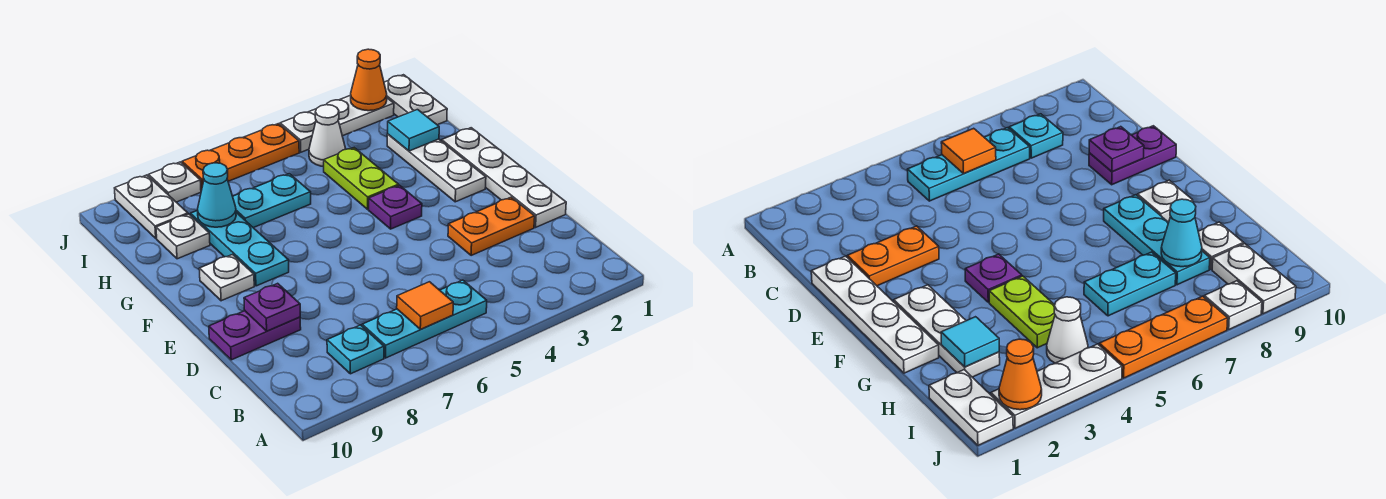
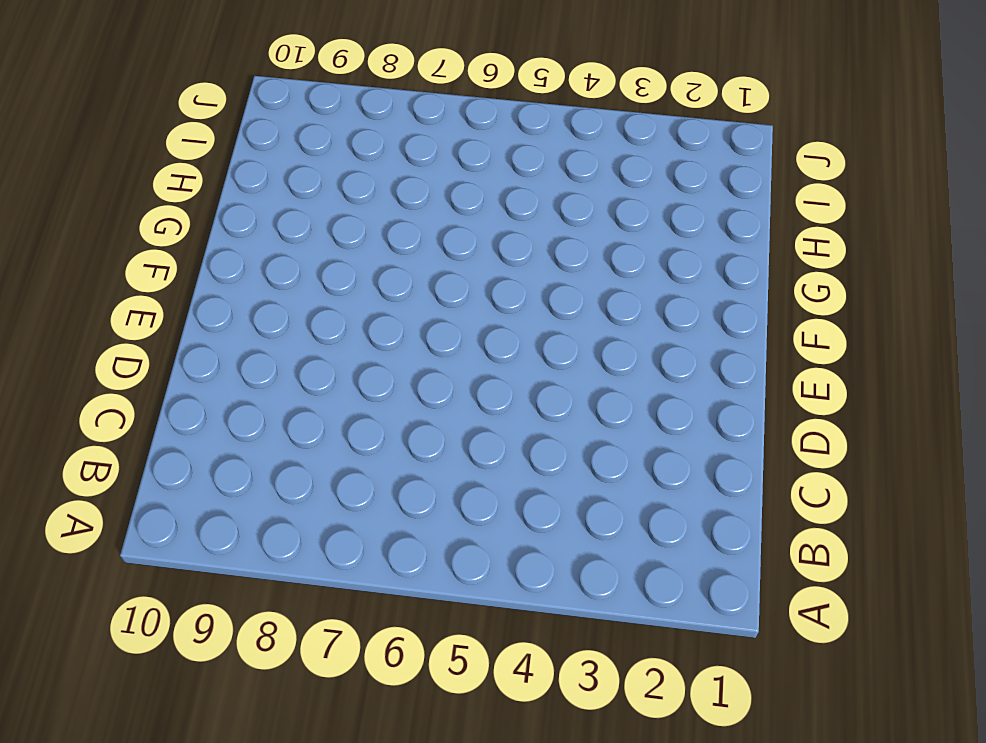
none -> cyan 1x3 plate [362,280,487,358]
none -> cyan 1x1 plate [327,325,384,374]
none -> white 1x4 plate [442,128,566,227]

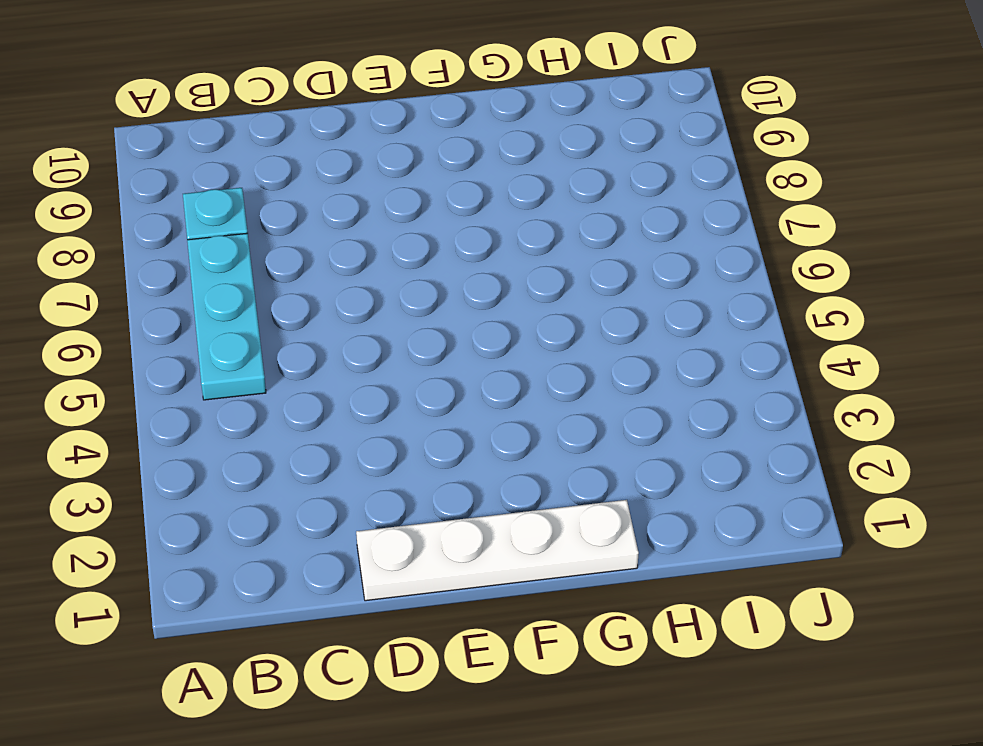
none -> orange 1x2 plate [448,197,535,256]
none -> purple 1x2 plate [209,311,301,360]
none -> white 1x3 plate [387,134,486,202]

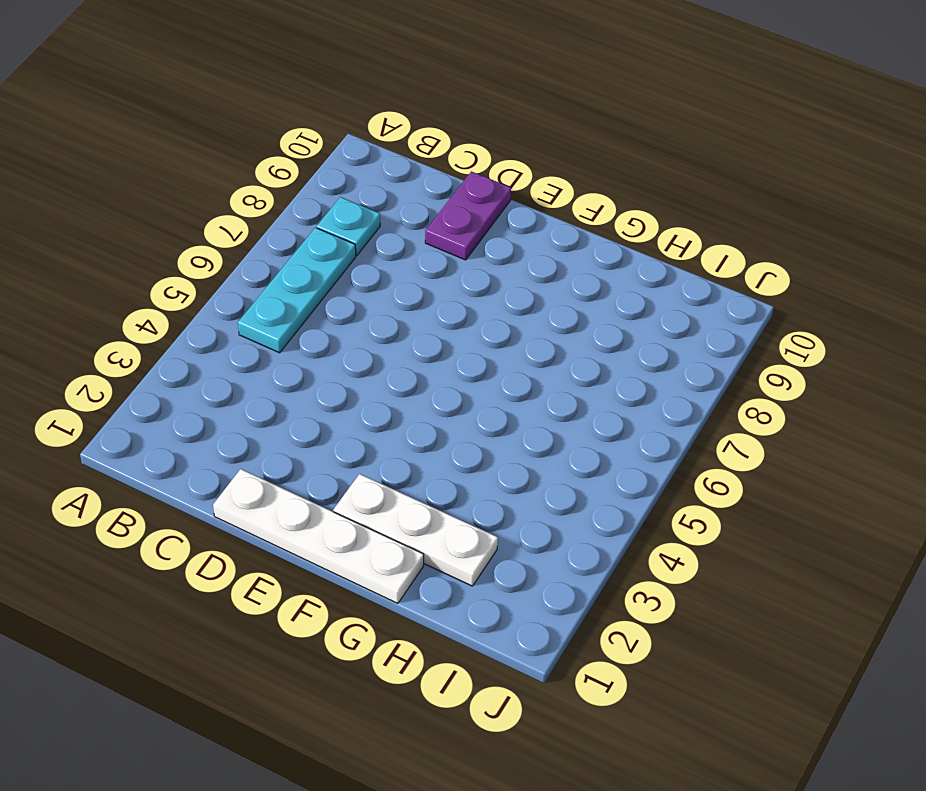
none -> orange 1x2 plate [448,197,535,256]
none -> purple 1x1 plate [369,185,422,229]
none -> cyan 1x3 plate [191,210,289,286]

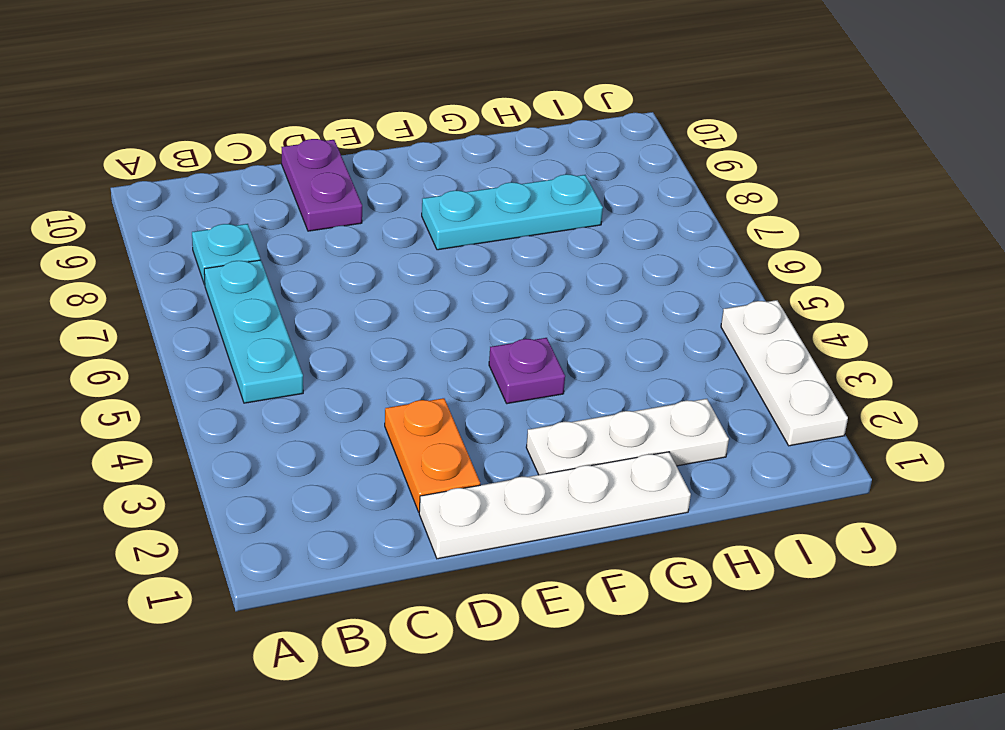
none -> white 1x1 plate [199,255,254,301]
none -> lime 1x2 plate [324,148,399,209]
none -> cyan 1x2 plate [233,174,311,228]

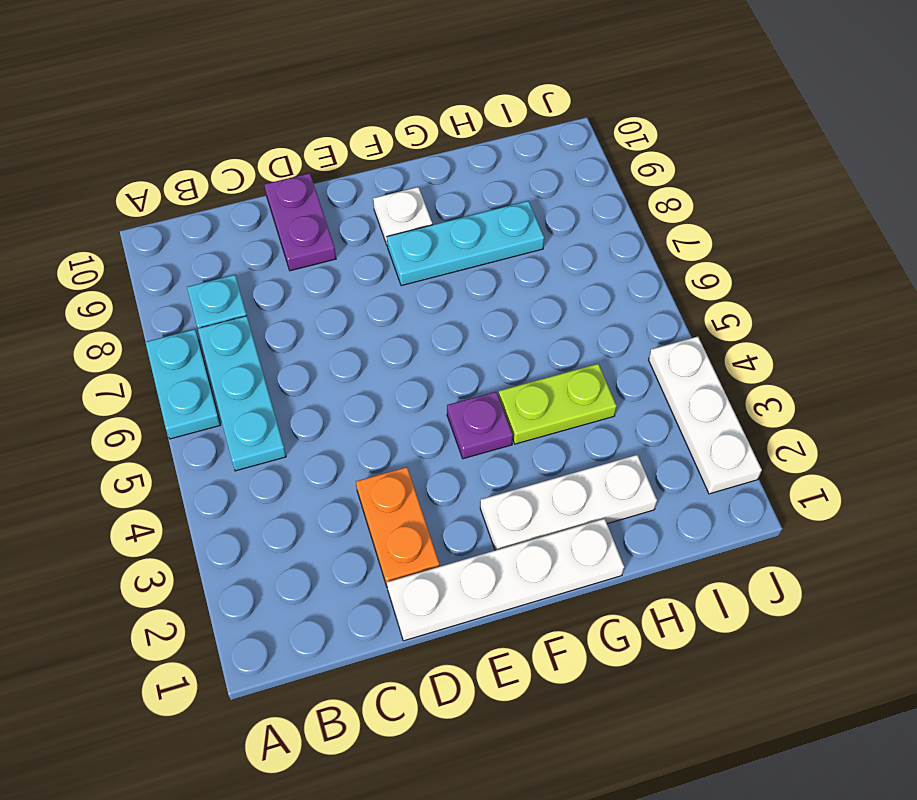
cyan 1x2 plate [145,329,220,439] -> cyan 1x2 plate moved to [233,174,311,228]
none -> white 1x1 plate [156,214,210,259]
none -> white 1x2 plate [384,75,447,125]
none -> white 1x1 cone [309,105,346,167]

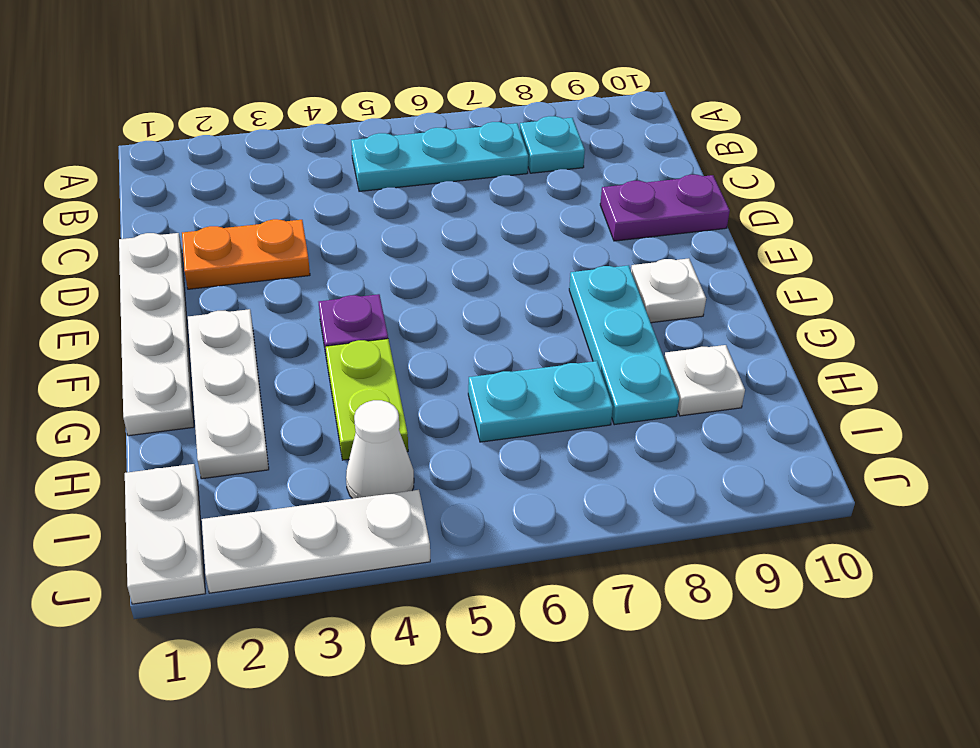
none -> white 1x2 plate [115,175,188,238]
none -> orange 1x3 plate [182,124,299,191]
none -> white 1x1 plate [149,162,201,202]

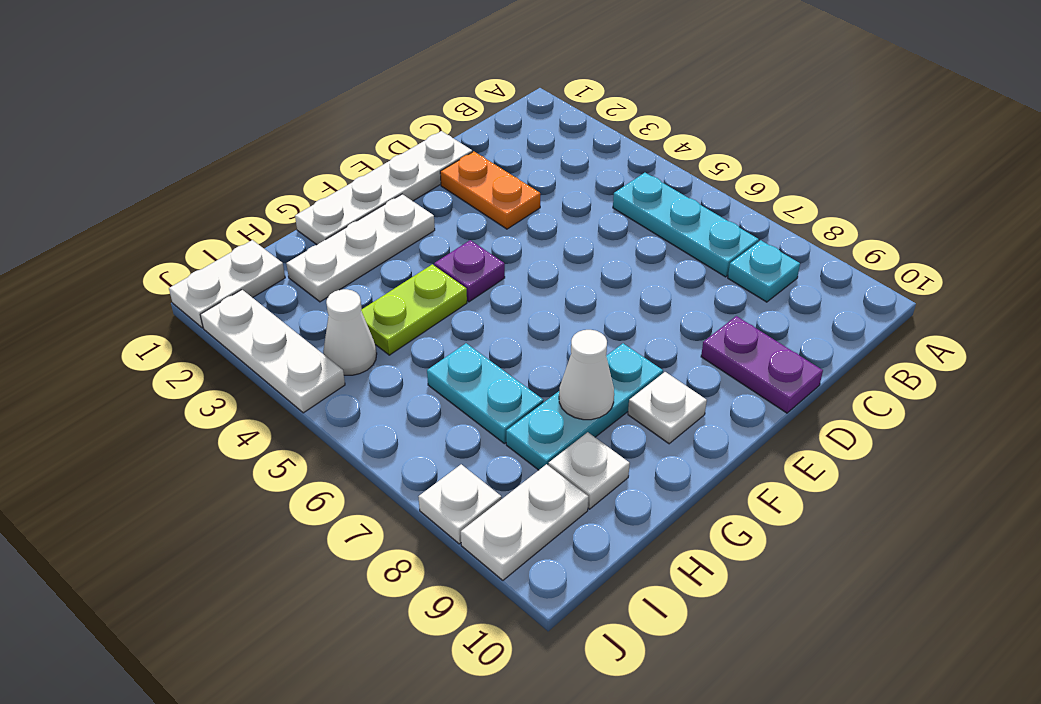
white 1x1 cone [559,330,614,420] -> none
none -> orange 1x3 plate [182,124,299,191]
none -> orange 1x1 tile [397,282,453,329]
none -> purple 1x1 plate [244,283,300,331]

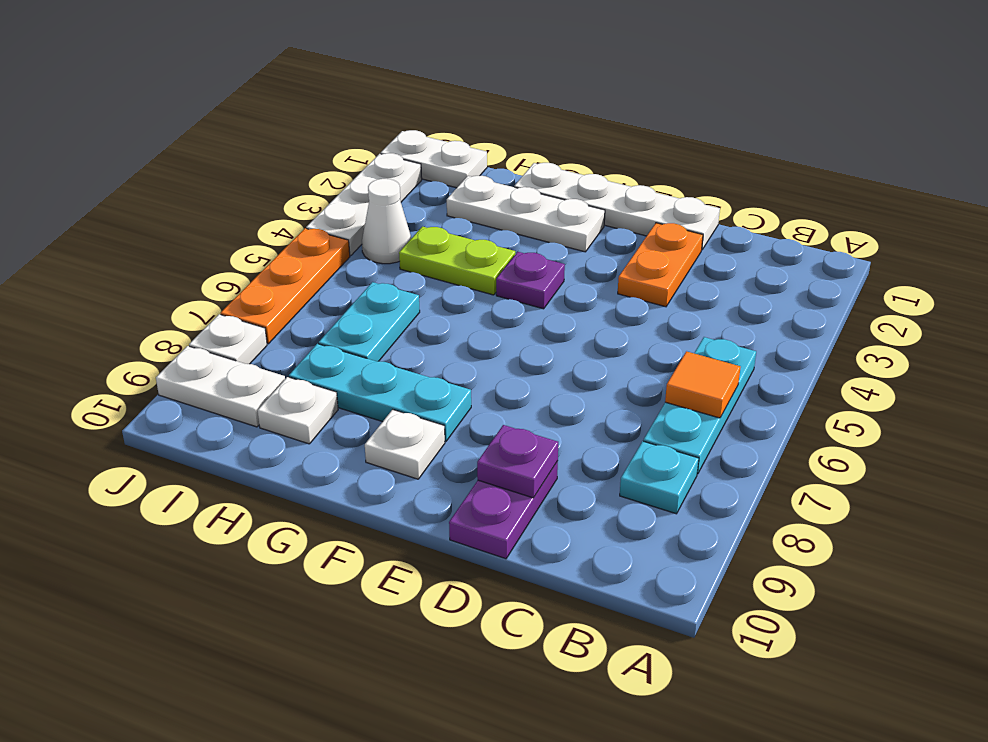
none -> cyan 1x1 tile [388,110,439,151]
none -> cyan 1x1 cone [198,163,236,227]
none -> orange 1x1 cone [351,49,387,111]

